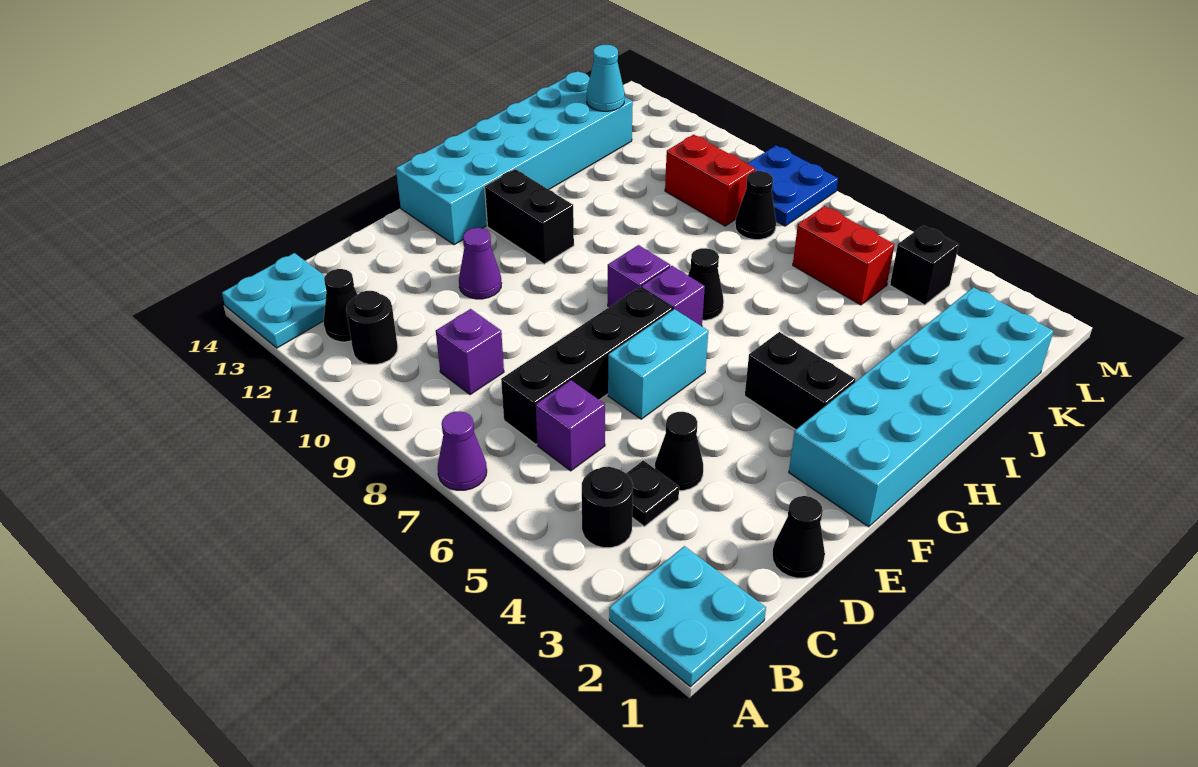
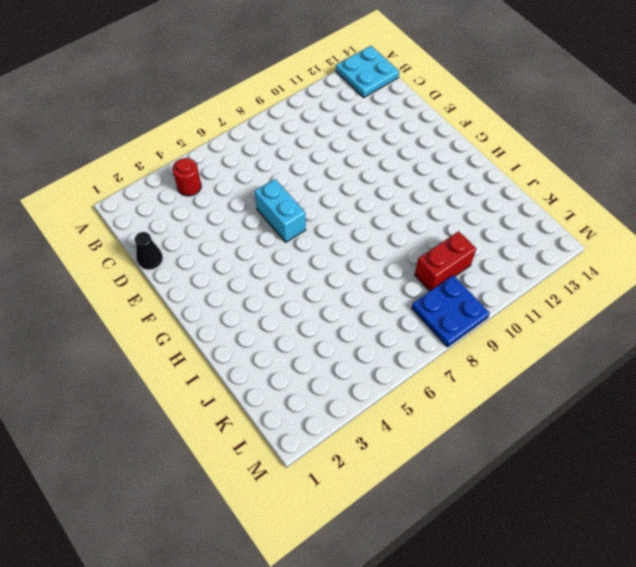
red 1x1 round brick [173,158,201,196] -> black 1x1 round brick [582,467,633,548]
none -> cyan 2x2 plate [609,546,766,687]
none -> purple 1x1 cone [438,411,487,490]
none -> black 1x1 round brick [346,291,398,364]

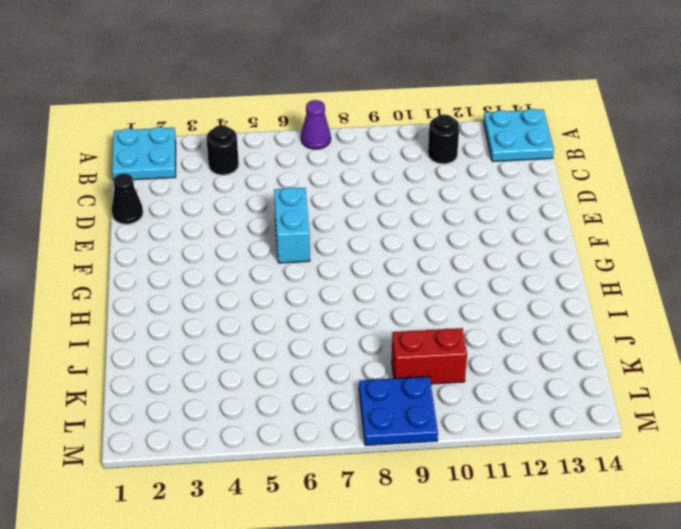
none -> black 1x1 cone [324,269,357,342]
none -> black 1x1 plate [626,460,679,526]
none -> purple 1x1 brick [536,380,605,471]

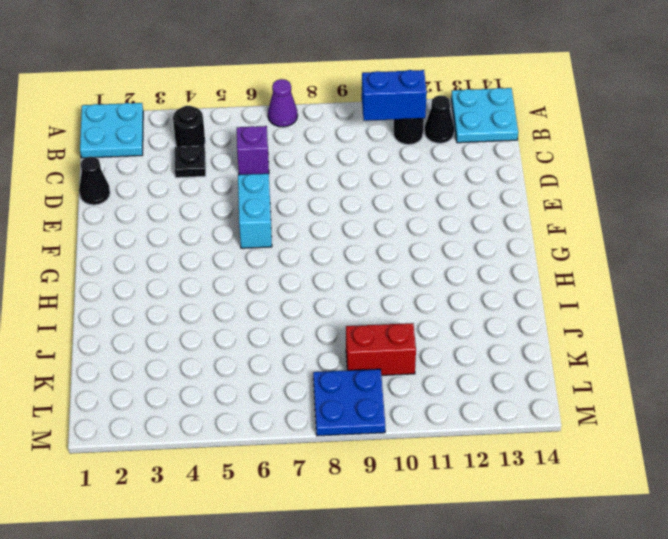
blue 1x2 brick [362,70,427,121] -> none
none -> black 1x4 brick [501,287,673,444]
none -> purple 1x1 brick [436,309,504,395]
none -> black 1x1 cone [655,412,703,491]

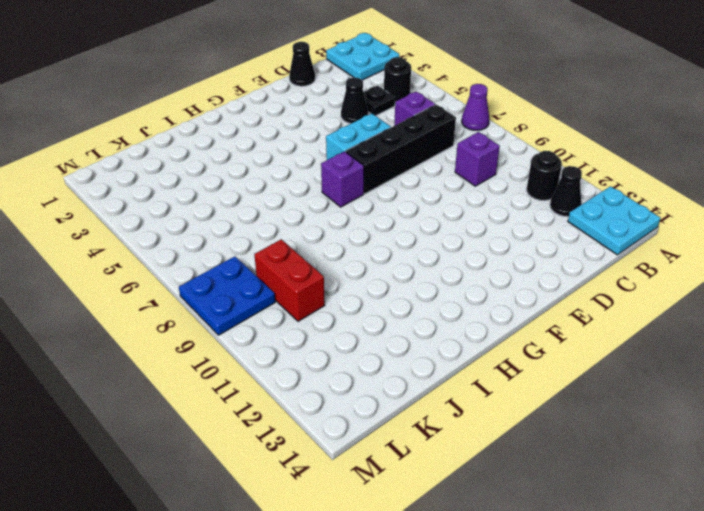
none -> purple 1x1 cone [459,228,501,299]
none -> cyan 2x6 brick [789,287,1054,527]
none -> cyan 2x6 brick [396,71,633,245]

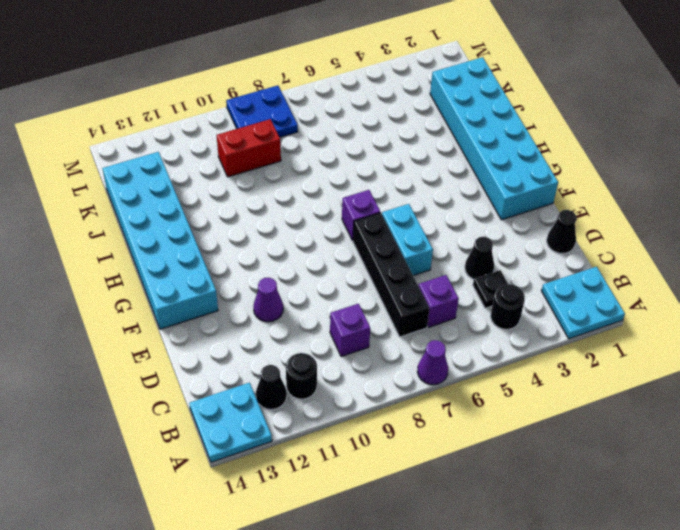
none -> black 1x2 brick [745,332,856,430]
none -> purple 1x1 brick [608,245,670,307]
none -> black 1x2 brick [485,169,574,264]

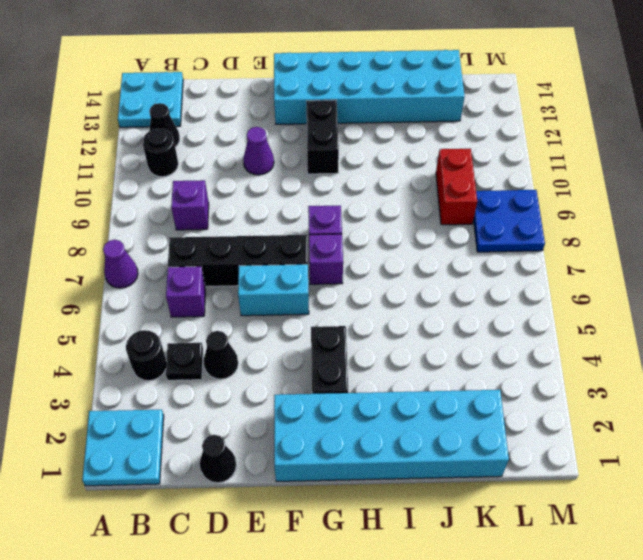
none -> black 1x1 cone [688,248,724,320]
none -> red 1x2 brick [793,206,895,305]
none -> black 1x1 cone [735,171,776,240]

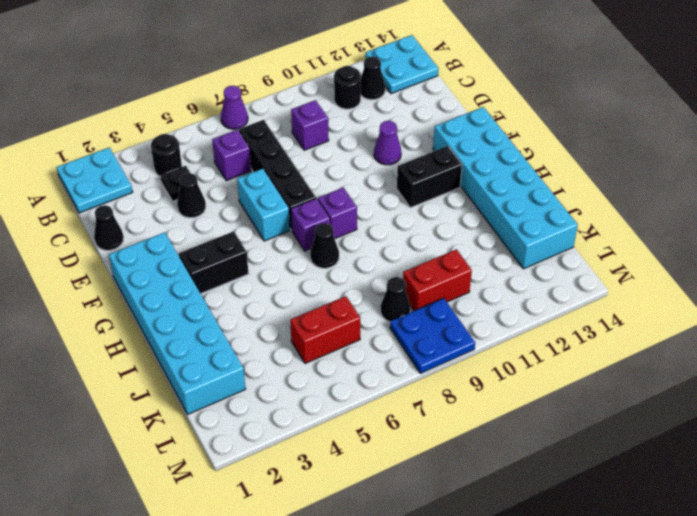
none -> black 1x1 brick [890,225,959,305]
none -> cyan 1x1 cone [587,45,625,111]

